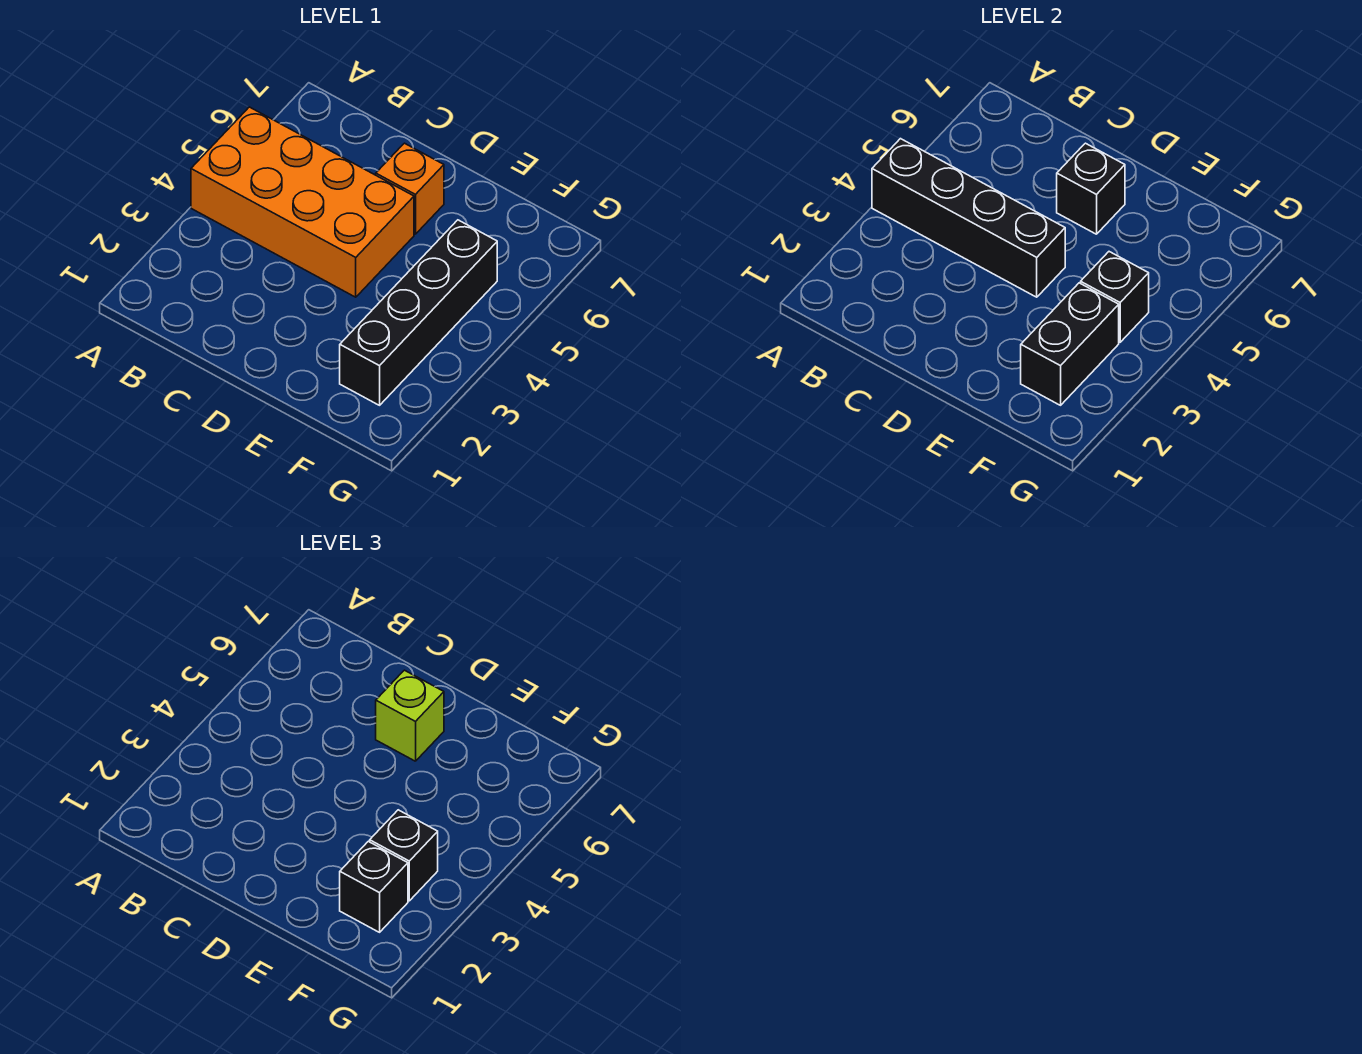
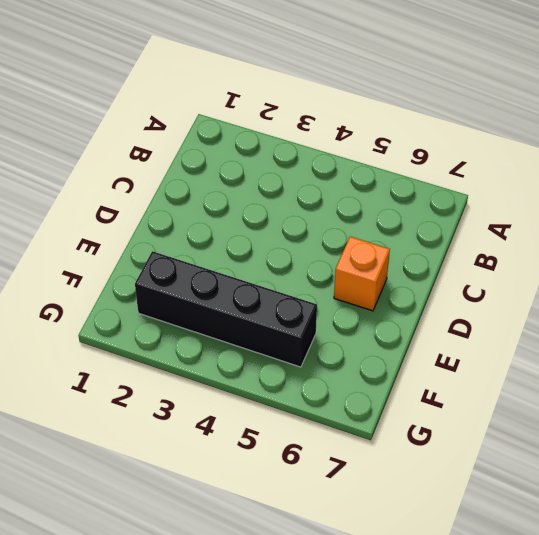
none -> orange 2x4 brick [191,107,414,297]
none -> black 1x4 brick [872,139,1065,297]

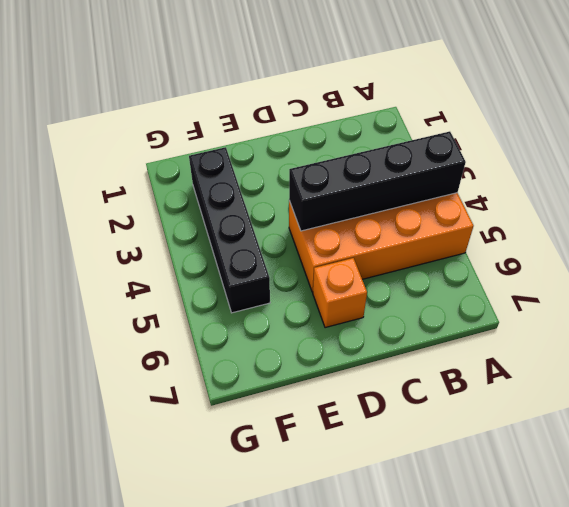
none -> black 1x1 brick [1057,143,1125,234]
none -> black 1x2 brick [1021,283,1119,405]

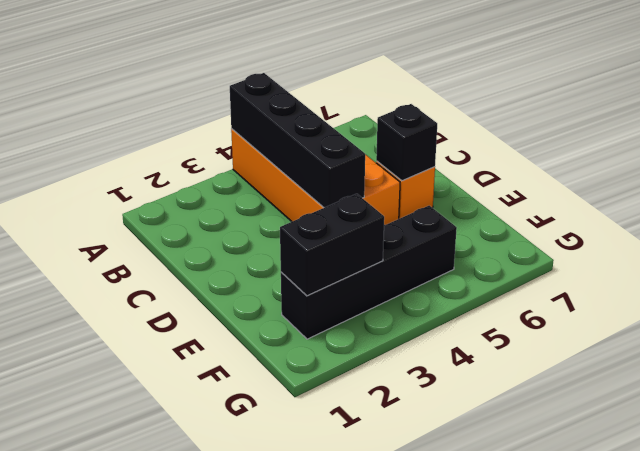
none -> black 1x1 brick [1081,252,1149,342]
none -> lime 1x1 brick [376,670,444,761]

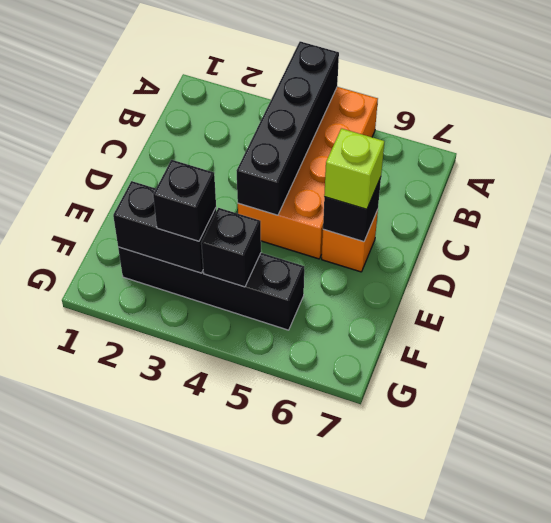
none -> black 1x1 brick [340,841,408,932]

